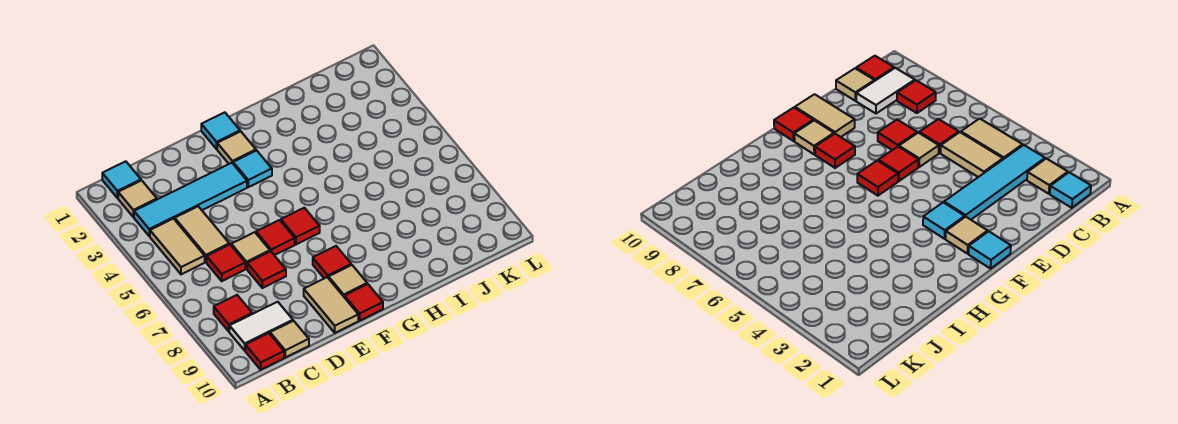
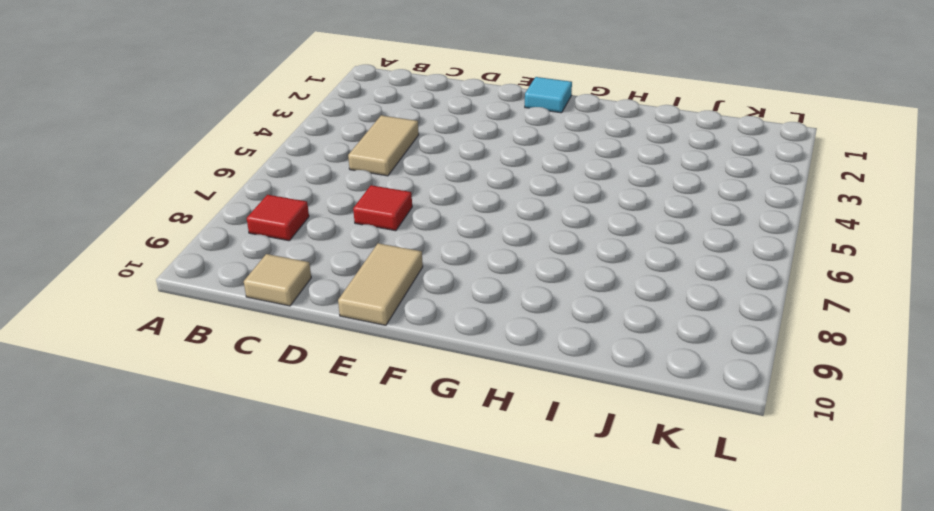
none -> cyan 1x1 tile [102,161,141,198]
none -> tan 1x1 tile [118,180,157,217]
none -> cyan 1x4 tile [134,163,247,236]

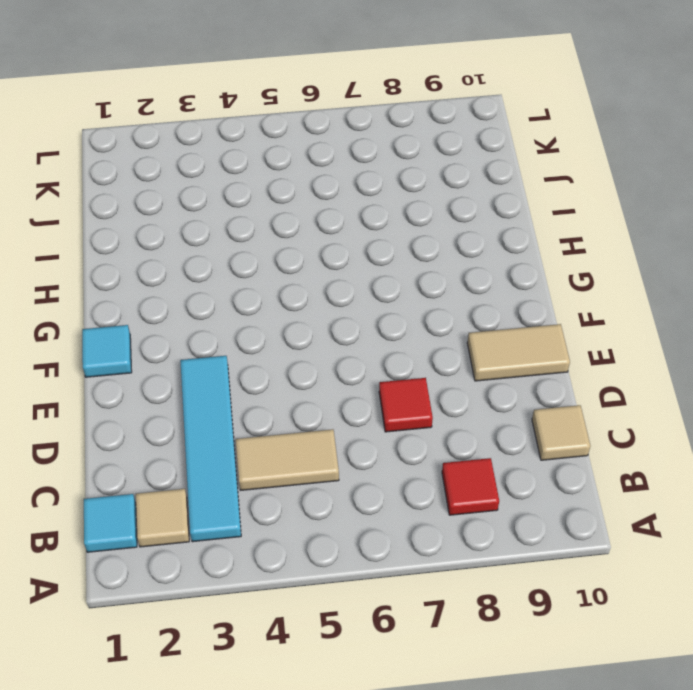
none -> tan 1x2 tile [150,219,205,274]
none -> white 1x2 tile [229,302,293,350]
none -> red 1x1 tile [245,333,284,370]

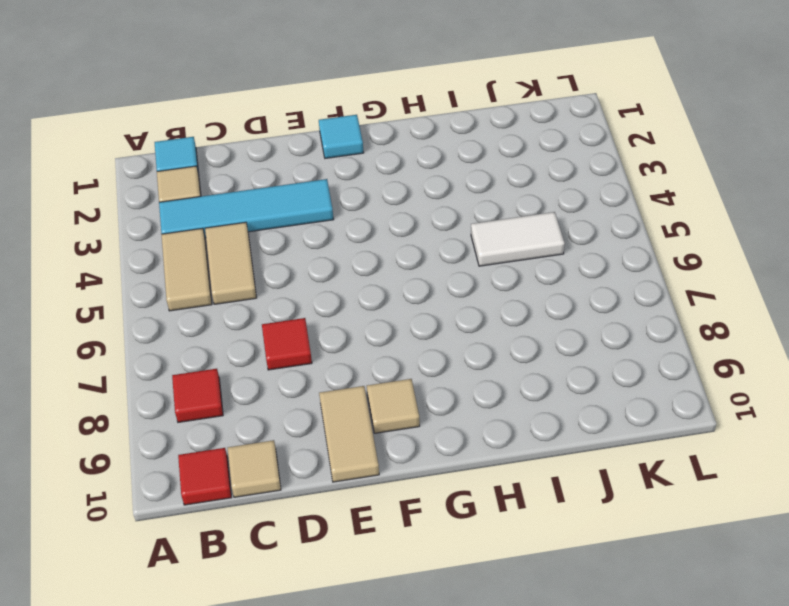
white 1x2 tile [471,212,565,266] -> white 1x2 tile moved to [229,302,293,350]
none -> red 1x1 tile [207,244,245,281]
none -> tan 1x1 tile [231,232,270,269]
none -> red 1x1 tile [256,220,295,255]

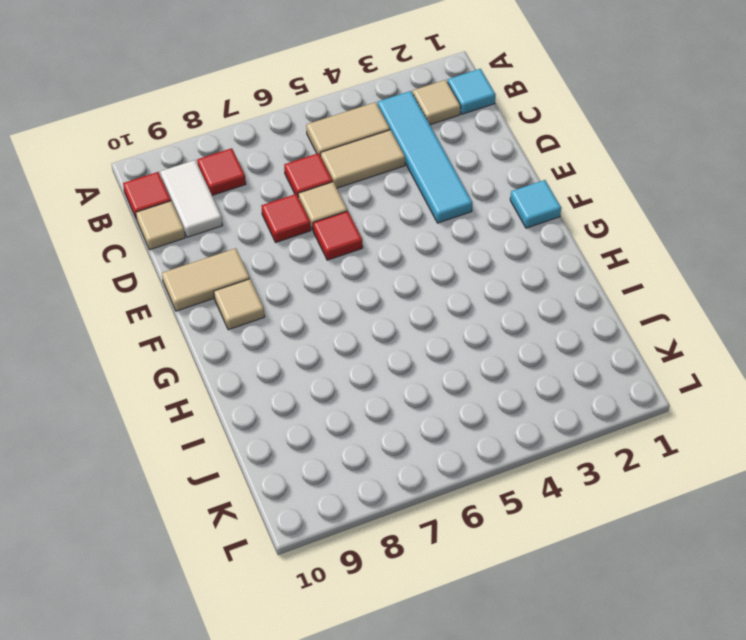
none -> tan 1x1 tile [217,131,256,164]
none -> cyan 1x1 tile [233,150,272,187]
none -> red 1x1 tile [281,208,320,244]

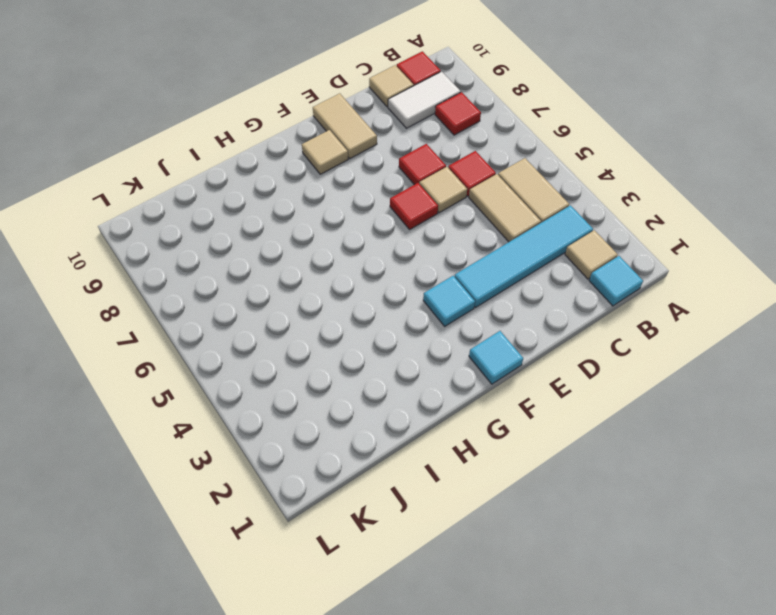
none -> tan 1x1 tile [217,131,256,164]
none -> red 1x1 tile [281,208,320,244]
none -> red 1x1 tile [313,246,351,278]

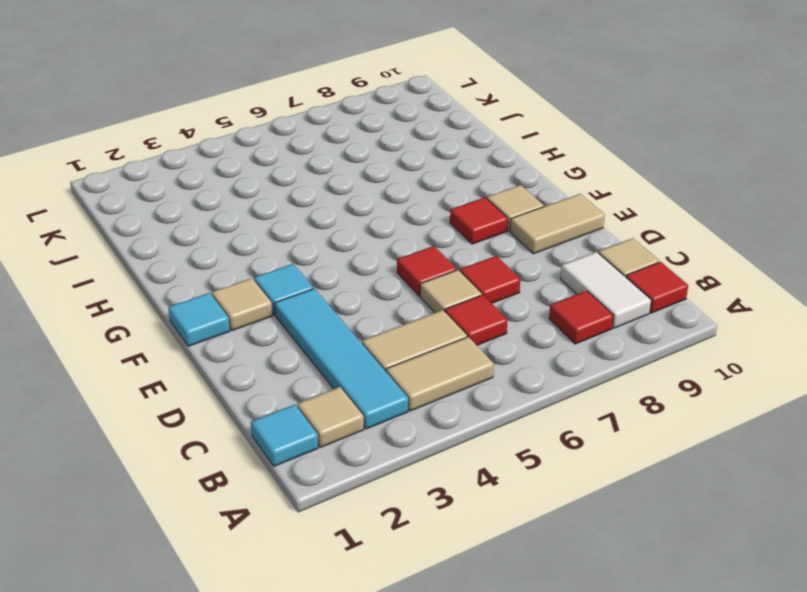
none -> red 1x1 tile [281,208,320,244]
none -> red 1x1 tile [344,284,383,321]

